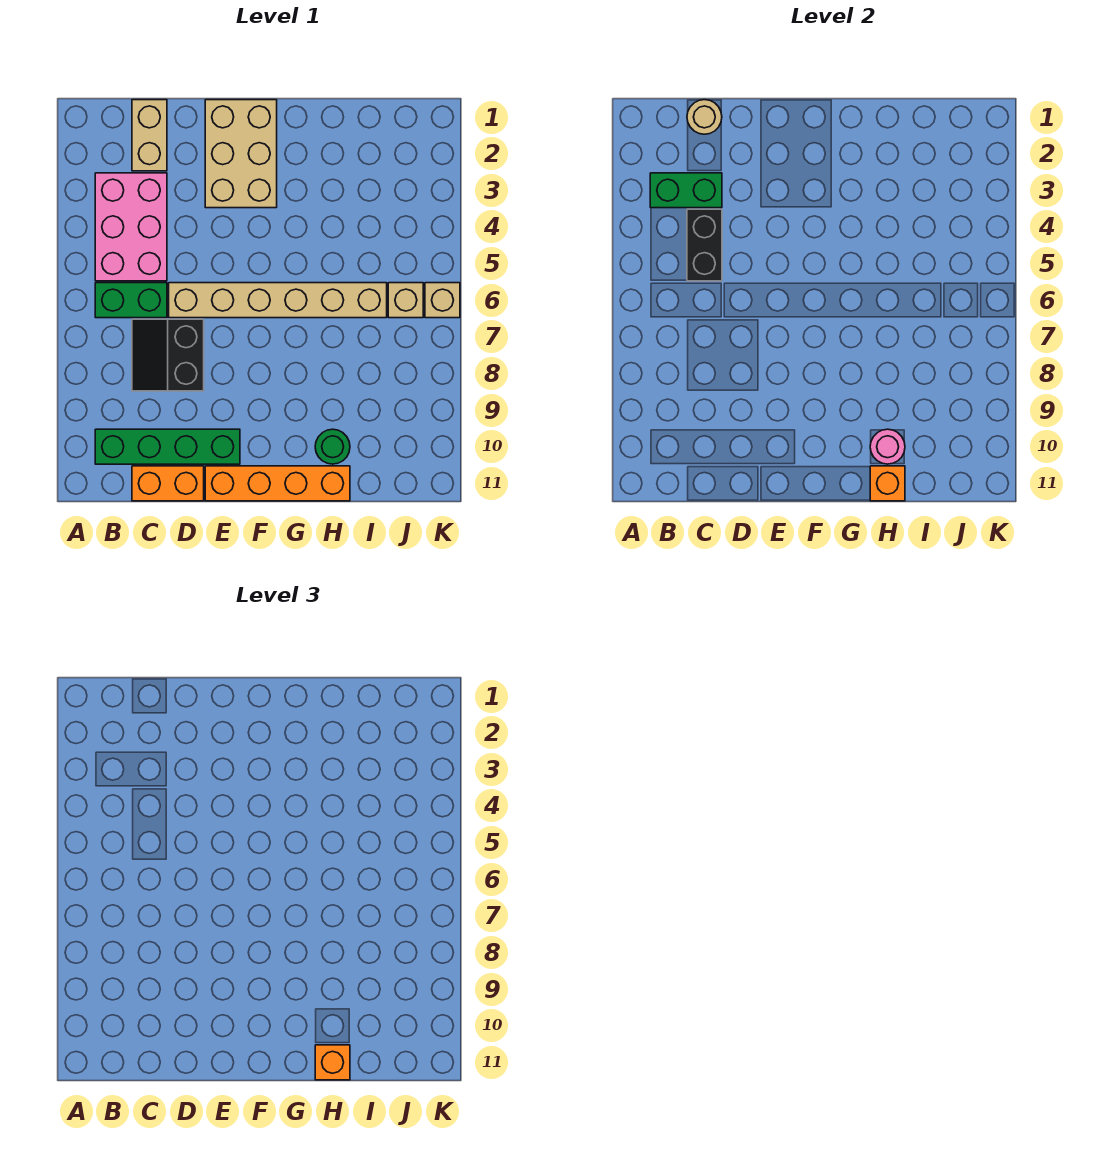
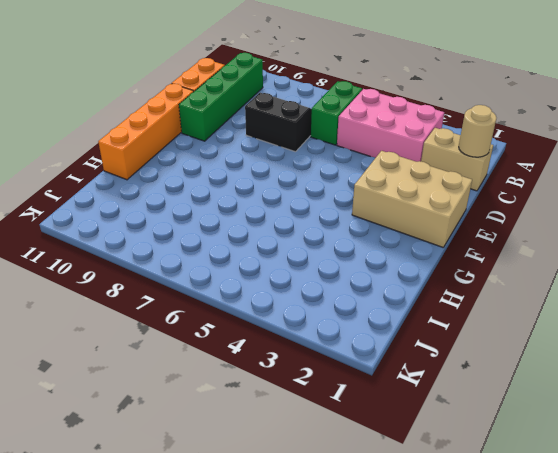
none -> tan 1x6 brick [169,283,387,318]
none -> green 1x1 round brick [315,429,350,464]
none -> tan 1x1 brick [388,283,423,318]

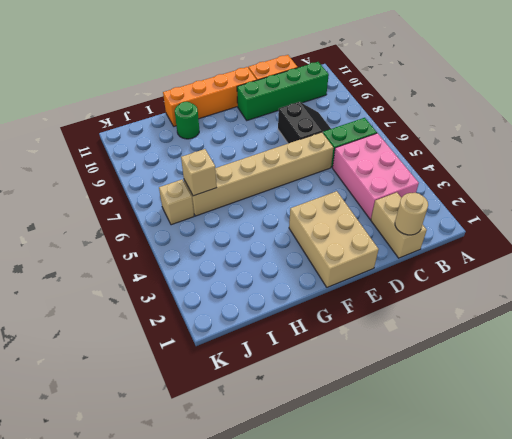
tan 1x1 brick [181,149,217,196] -> tan 1x1 brick moved to [425,283,460,318]
none -> green 1x2 brick [650,173,722,208]
none -> black 1x2 brick [687,209,722,281]
none -> pink 1x1 round brick [870,429,905,464]

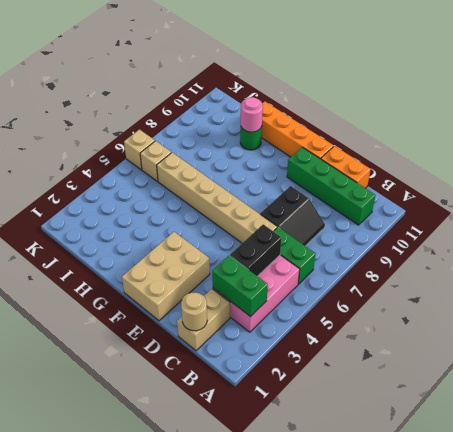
none -> orange 1x1 brick [870,466,905,501]
none -> orange 1x1 brick [315,1045,350,1080]

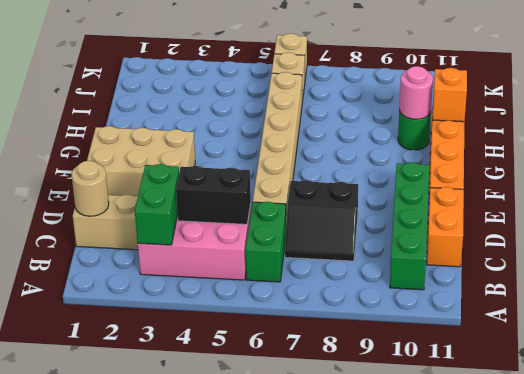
none -> orange 1x1 brick [315,1045,350,1080]

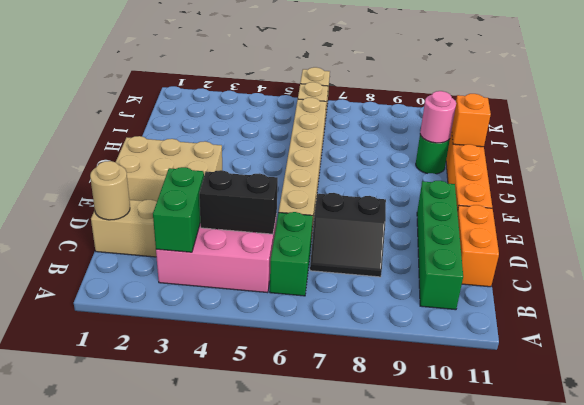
none -> orange 1x1 brick [315,1045,350,1080]

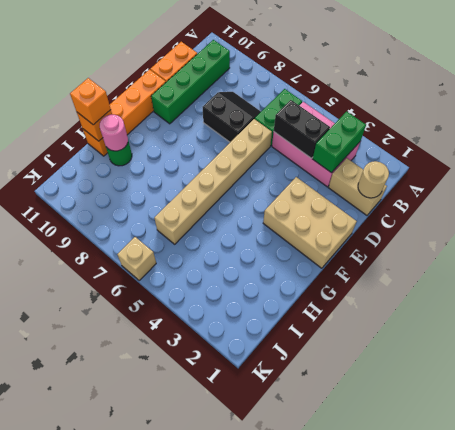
none -> tan 1x1 brick [388,283,423,318]

